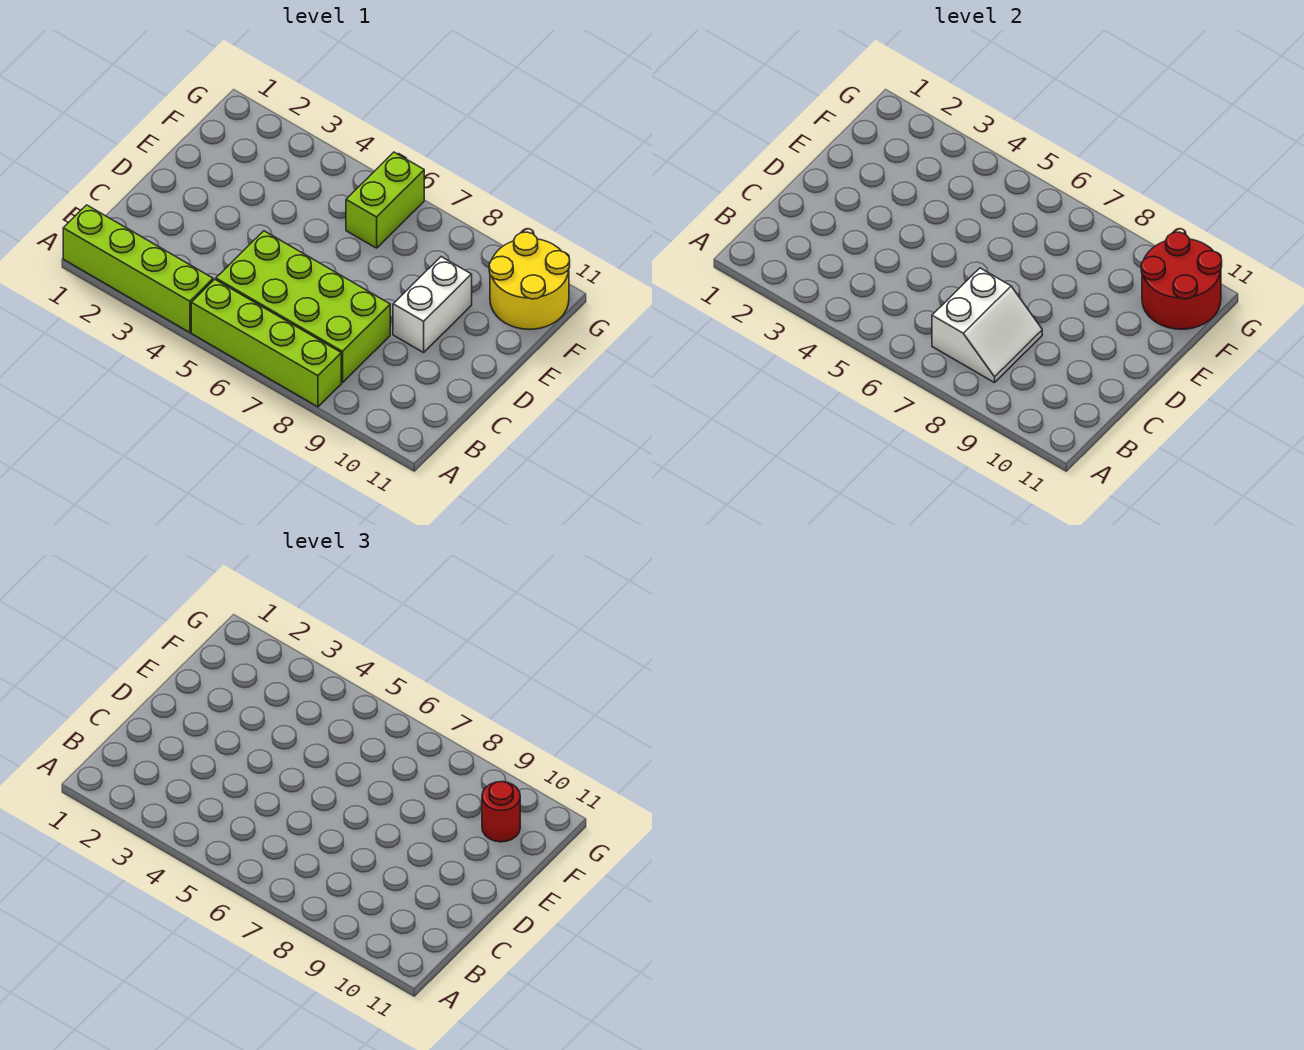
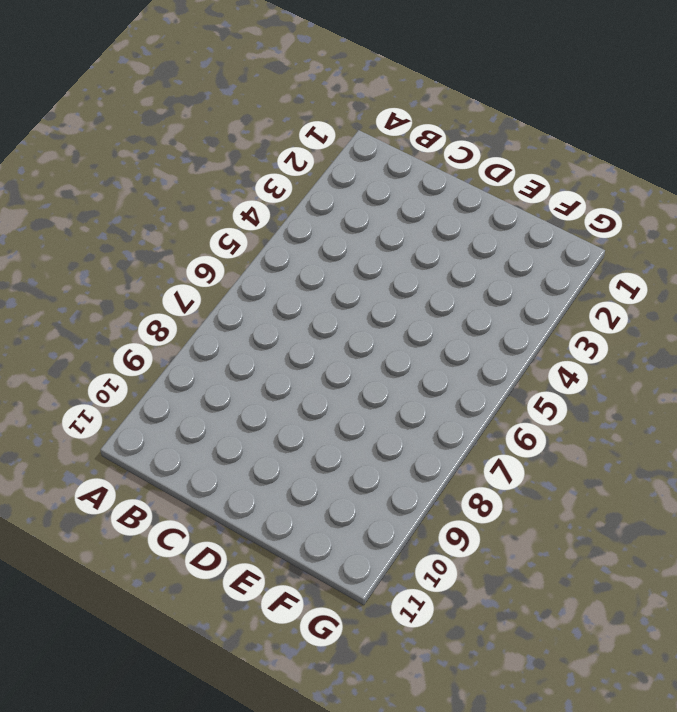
none -> lime 1x4 brick [63,205,213,333]
none -> lime 1x4 brick [191,279,341,407]

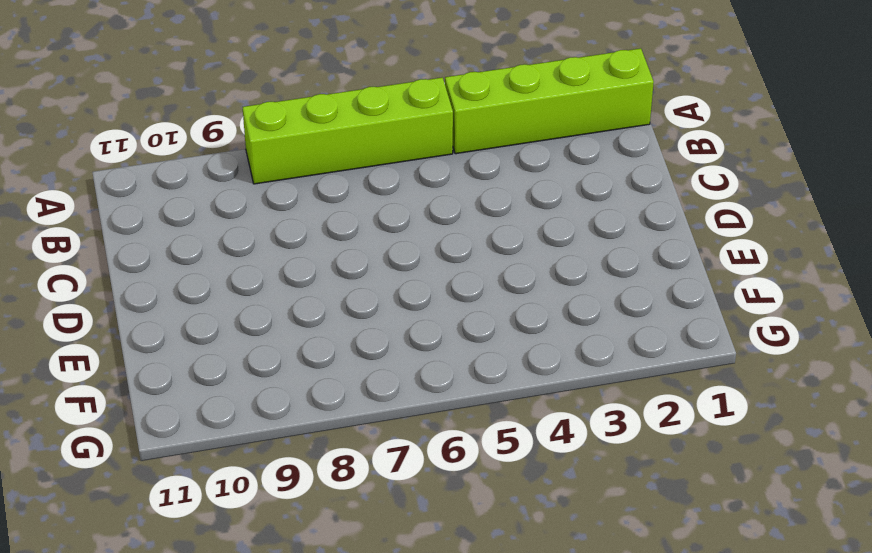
none -> lime 2x4 brick [216,231,390,383]
none -> white 1x2 brick [393,257,472,353]

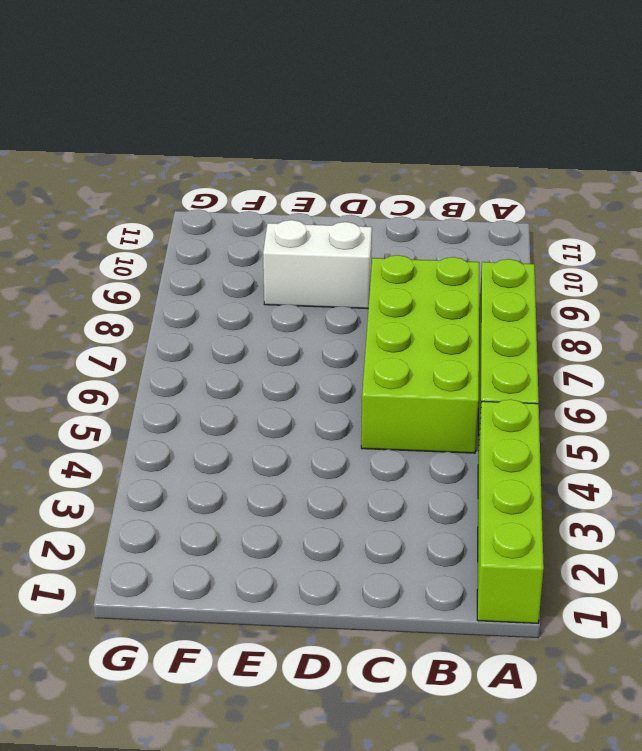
none -> lime 1x2 brick [346,152,424,248]
none -> yellow 2x2 round brick [489,232,570,329]

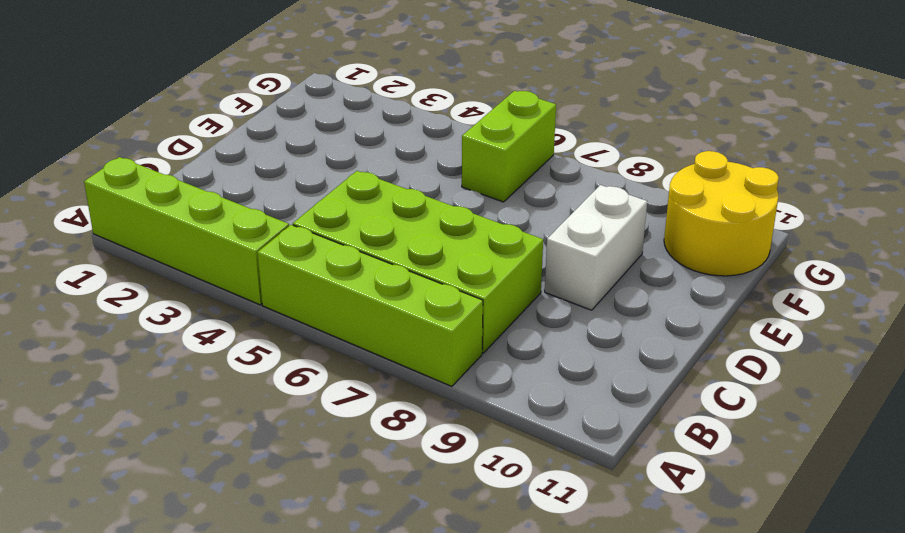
none -> white 2x2 slope [932,268,1042,383]
none -> red 2x2 round brick [1141,232,1222,329]

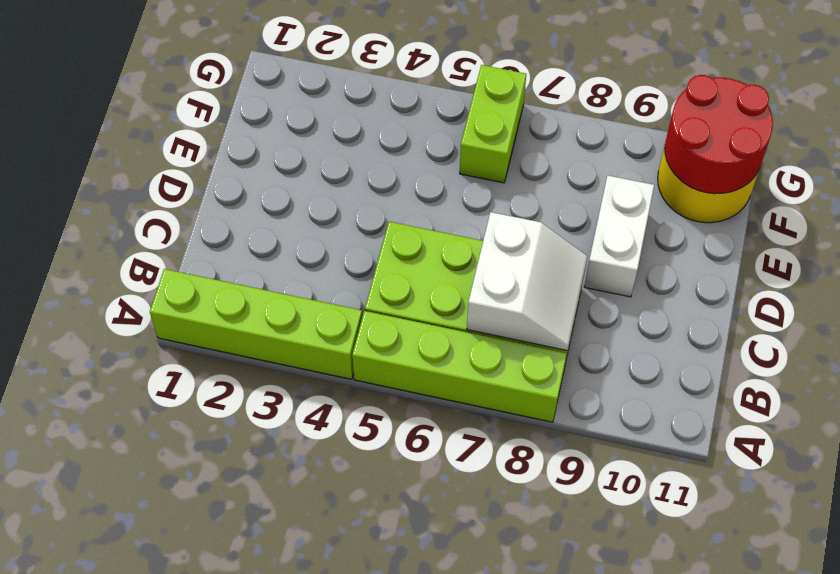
none -> red 1x1 round brick [482,781,520,842]

